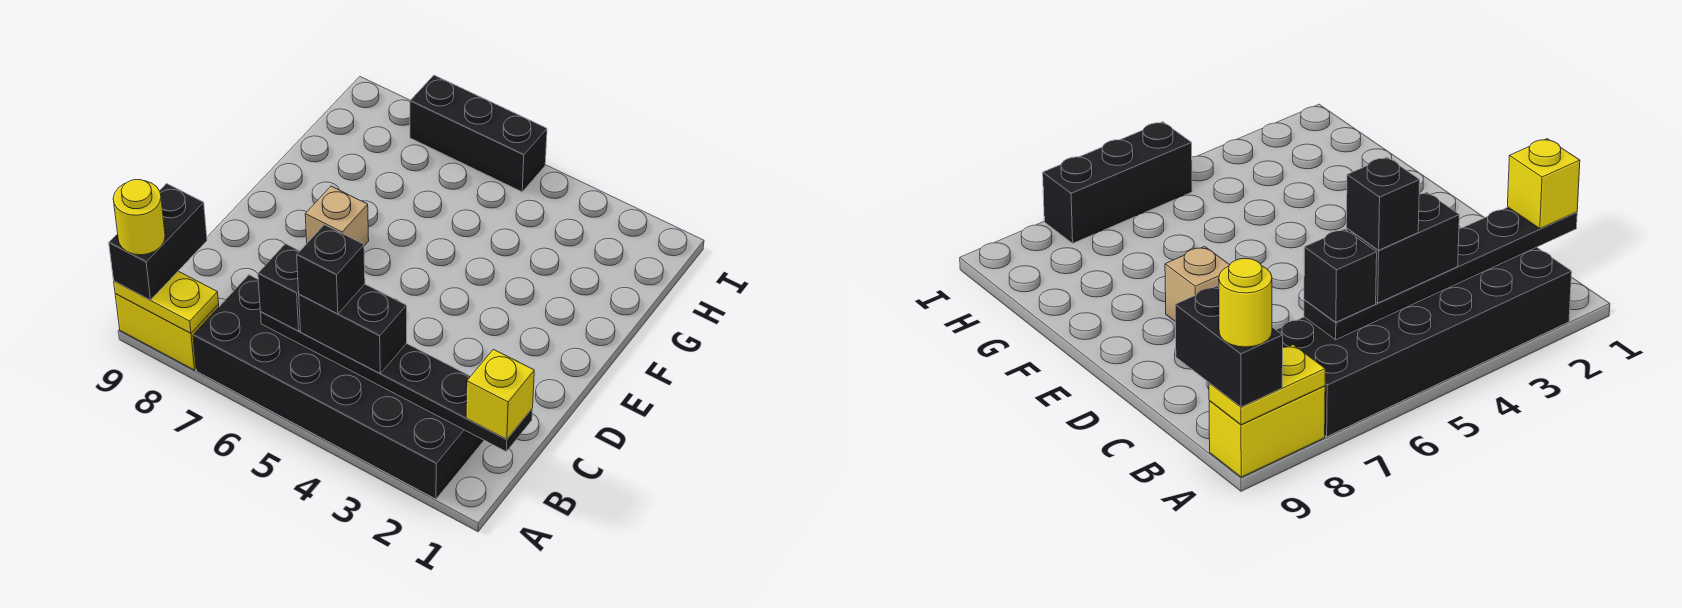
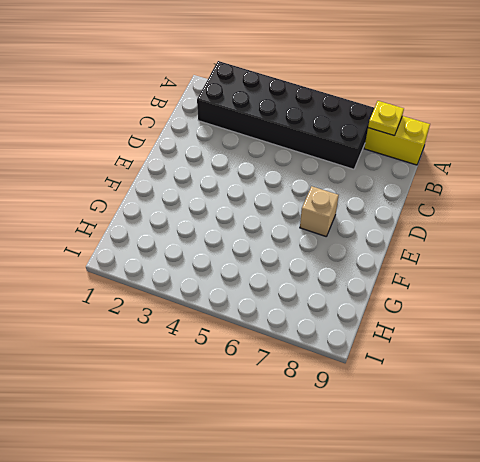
yellow 1x1 plate [368,101,404,136] -> yellow 1x2 plate [114,271,219,333]
none -> black 1x3 brick [410,75,547,192]
none -> black 1x6 plate [261,312,533,451]
none -> black 1x2 brick [109,184,207,300]

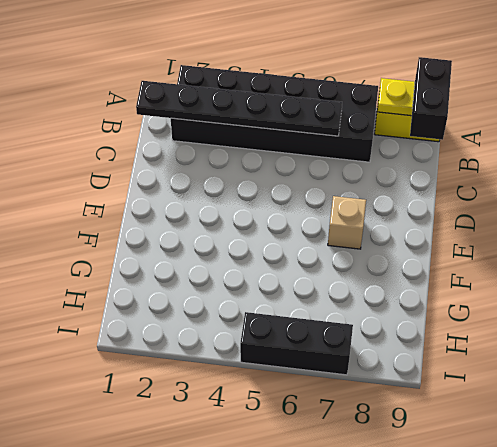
none -> yellow 1x1 brick [466,349,534,439]
none -> black 1x2 brick [299,284,407,373]
none -> black 1x1 brick [258,244,300,331]

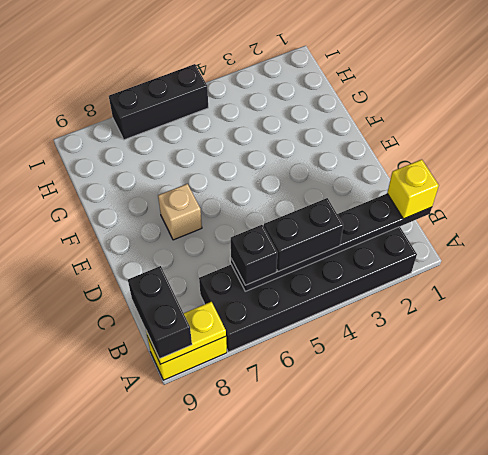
none -> yellow 1x1 round brick [113,180,165,255]
none -> black 1x1 brick [297,225,365,314]

